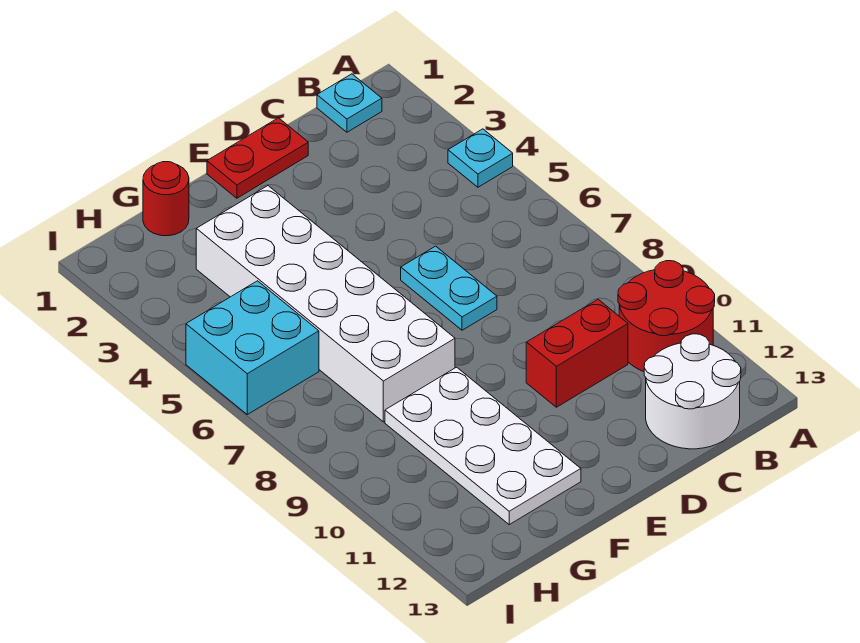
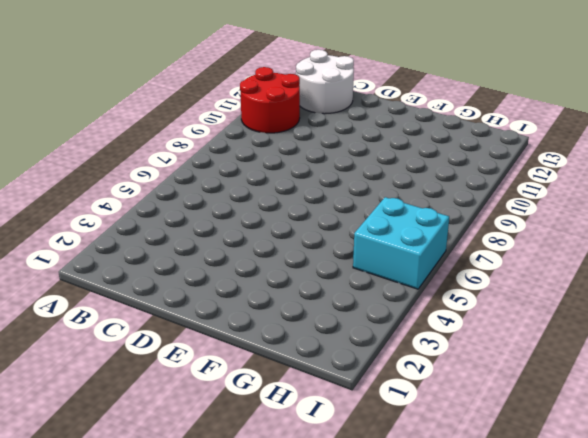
none -> cyan 1x1 plate [448,129,513,187]
none -> cyan 1x1 plate [317,74,382,132]

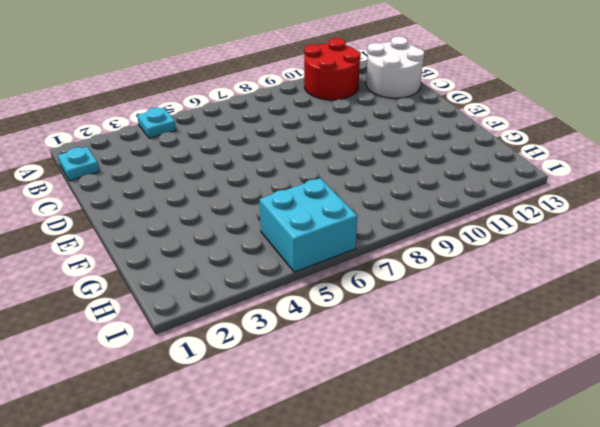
none -> red 1x2 brick [526,299,628,407]
none -> red 1x2 plate [207,118,308,198]

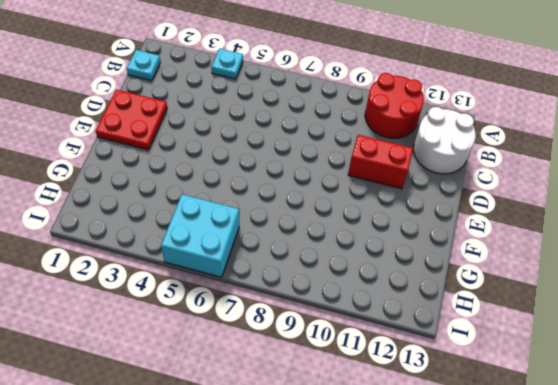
red 2x2 plate [96,89,167,150] -> red 1x2 plate [207,118,308,198]
red 1x2 brick [348,135,413,189] -> red 1x2 brick turned to [526,299,628,407]
none -> cyan 1x2 plate [401,246,497,330]
none -> white 2x6 brick [196,186,455,422]

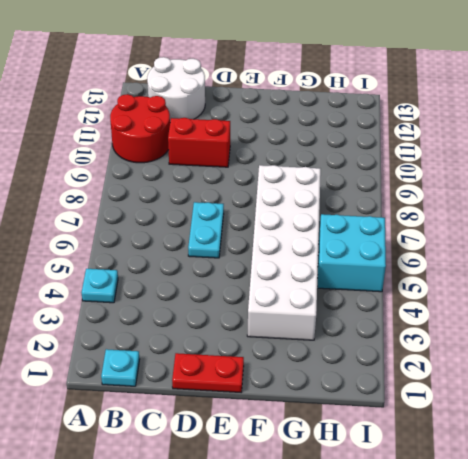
none -> white 2x4 plate [385,367,581,524]
none -> red 1x1 round brick [143,162,189,236]

